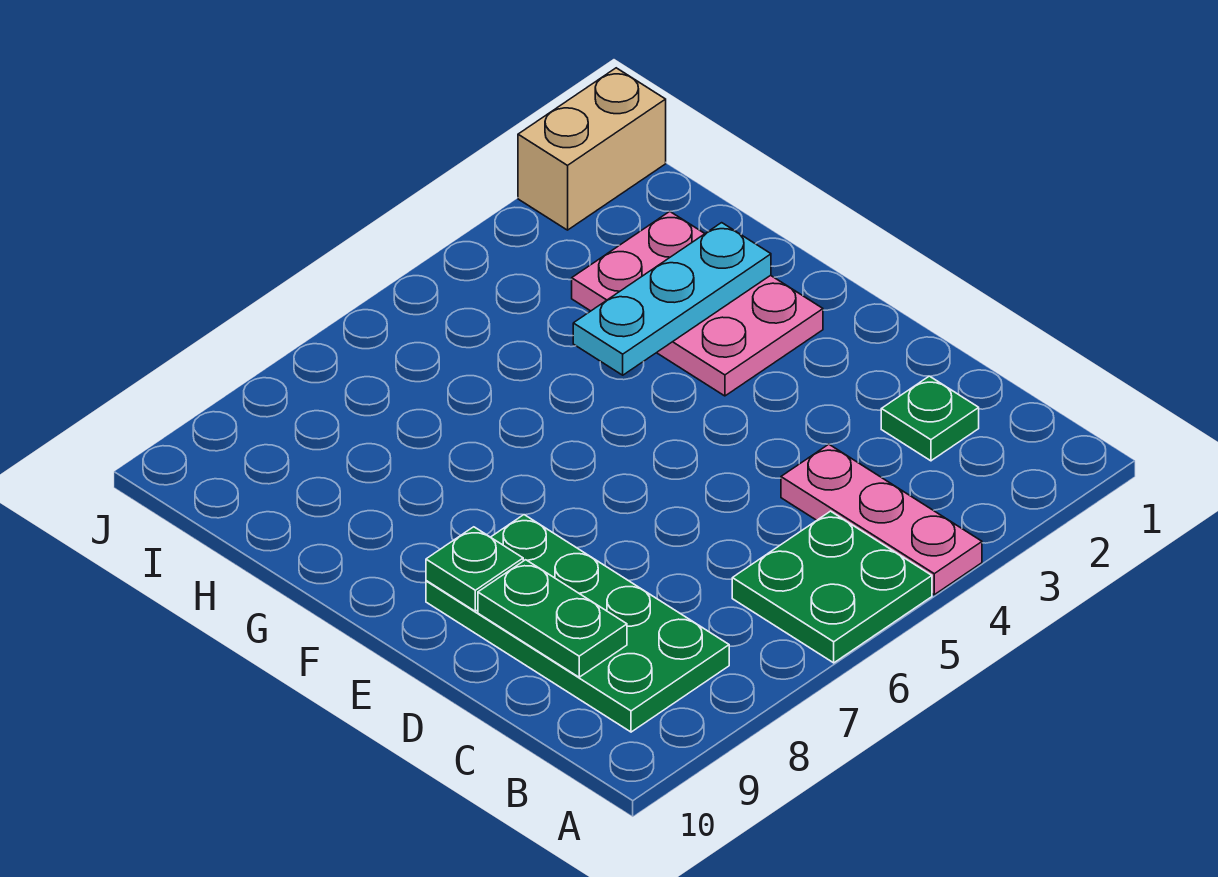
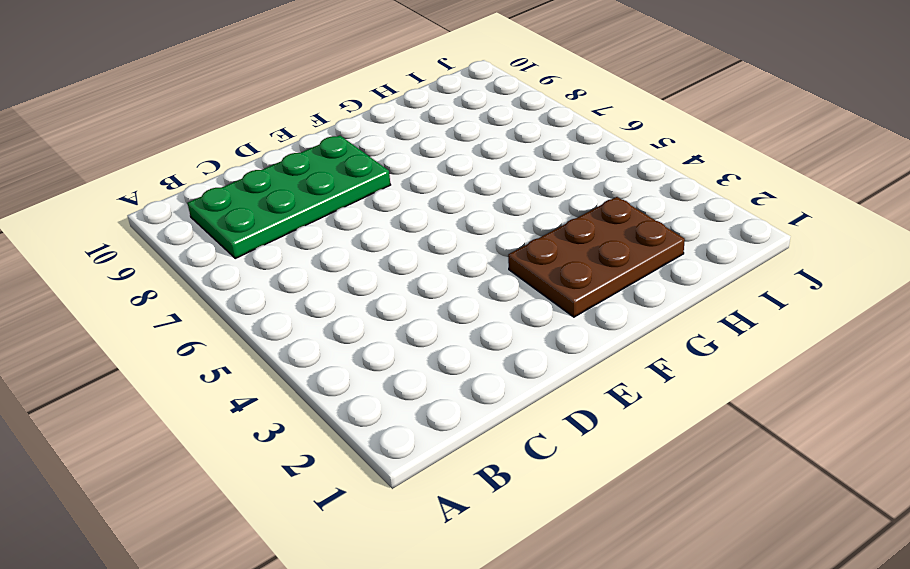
brown 2x3 plate [508,197,685,317] -> pink 2x3 plate [572,211,823,396]
none -> pink 1x3 plate [781,444,982,595]
none -> green 2x2 plate [732,511,932,663]

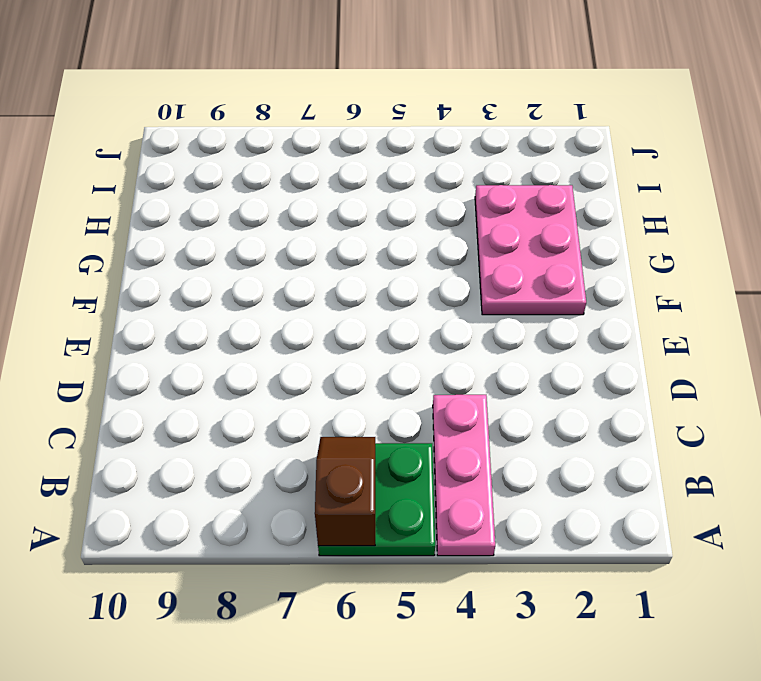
brown 1x2 slope [315,437,375,546] -> none
none -> green 2x4 plate [426,515,729,732]
none -> green 1x1 plate [881,376,979,461]

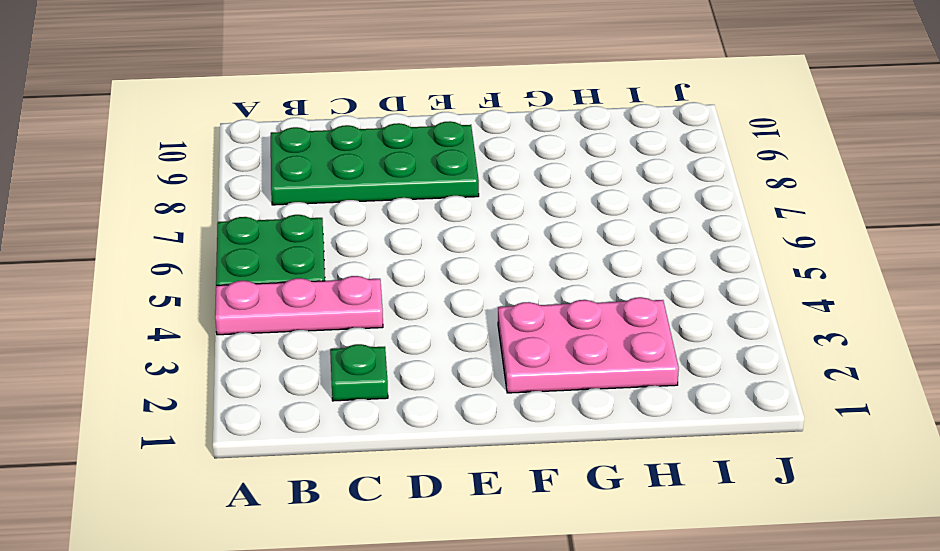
none -> tan 1x2 brick [518,68,666,230]
none -> green 1x2 plate [478,560,627,677]

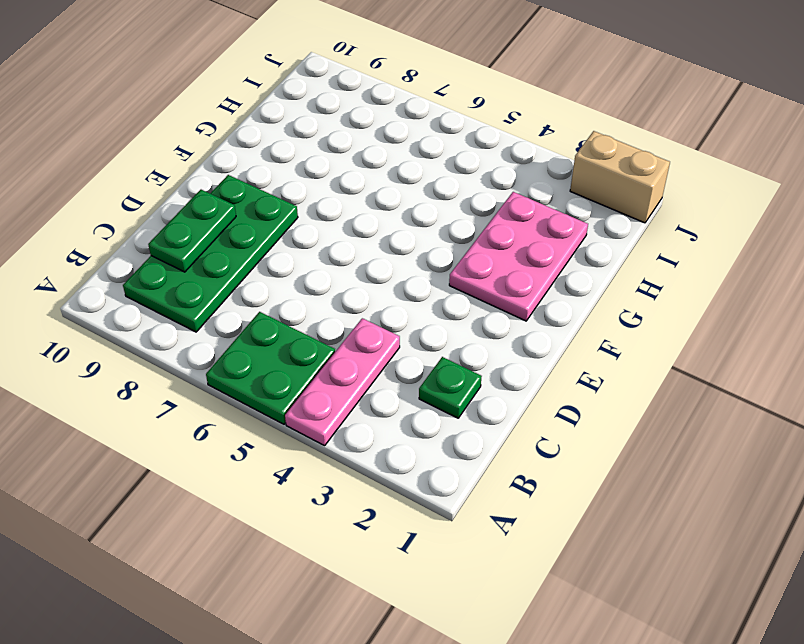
none -> green 1x1 plate [426,527,523,611]
none -> cyan 1x3 plate [573,223,771,375]

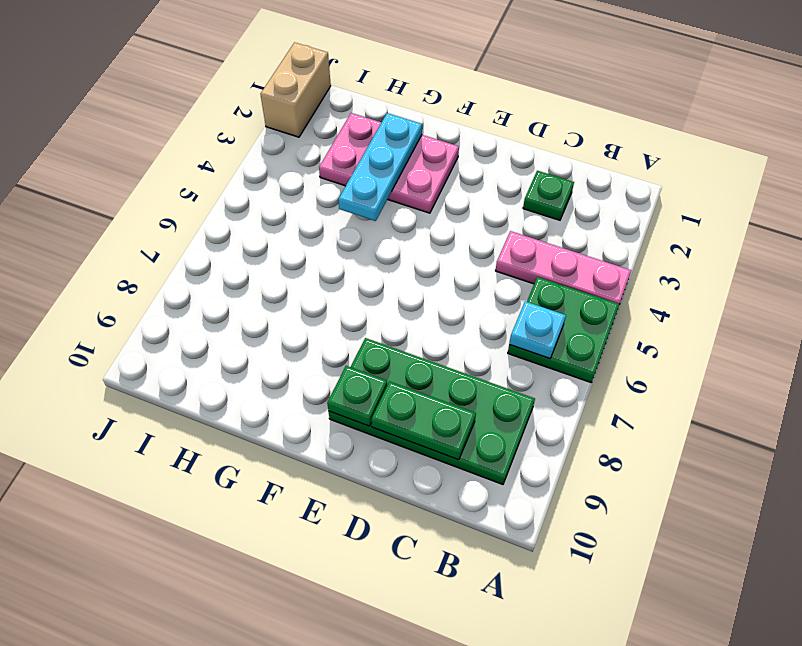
cyan 1x1 plate [509,301,566,359] -> none

